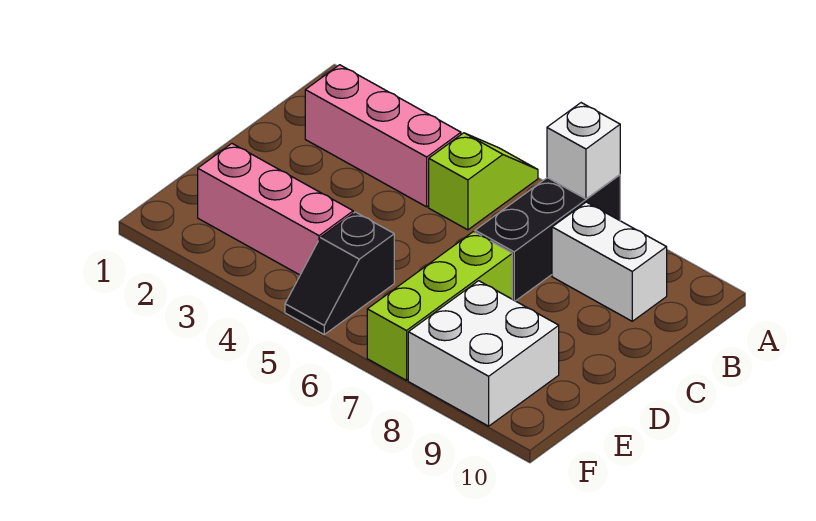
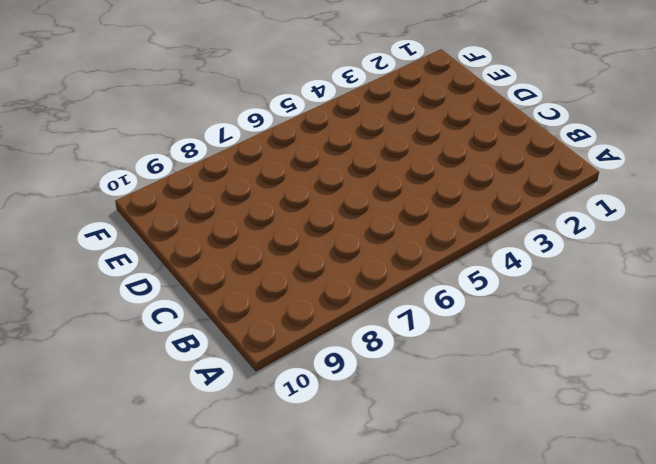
none -> lime 1x2 slope [429,133,538,230]
none -> black 1x3 brick [475,175,620,301]

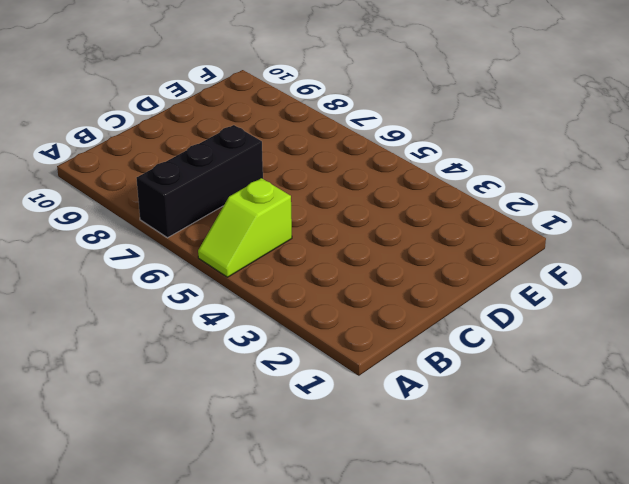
none -> pink 1x3 brick [305,65,461,207]
none -> white 1x2 brick [552,202,667,321]

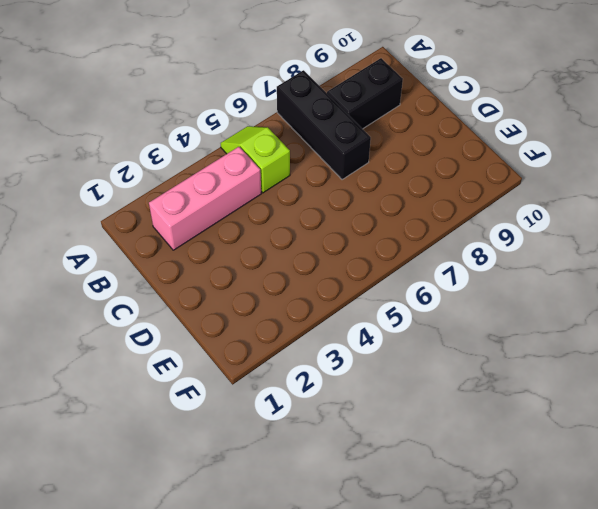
black 1x2 brick [327,58,403,129] -> white 1x2 brick [552,202,667,321]
none -> lime 1x3 brick [367,232,512,380]
none -> pink 1x3 brick [198,144,353,275]

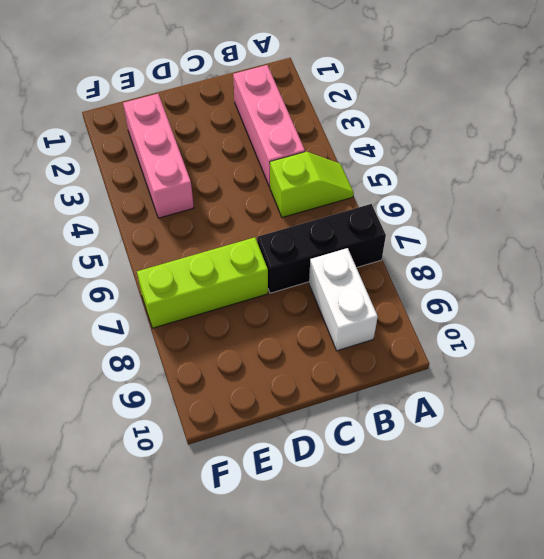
none -> black 1x2 slope [285,212,394,334]
none -> white 2x2 brick [408,281,559,426]

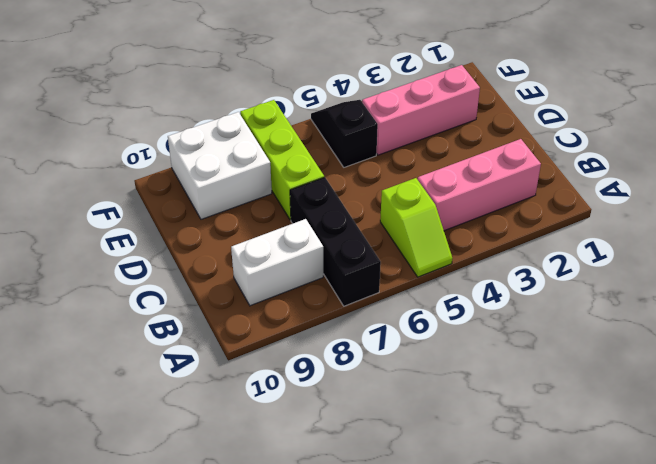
none -> white 1x1 brick [547,103,620,199]

